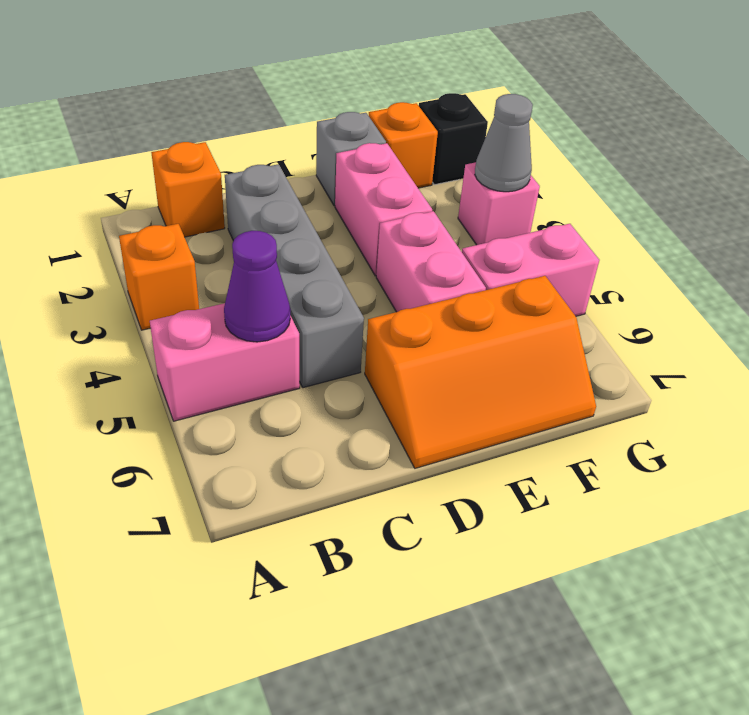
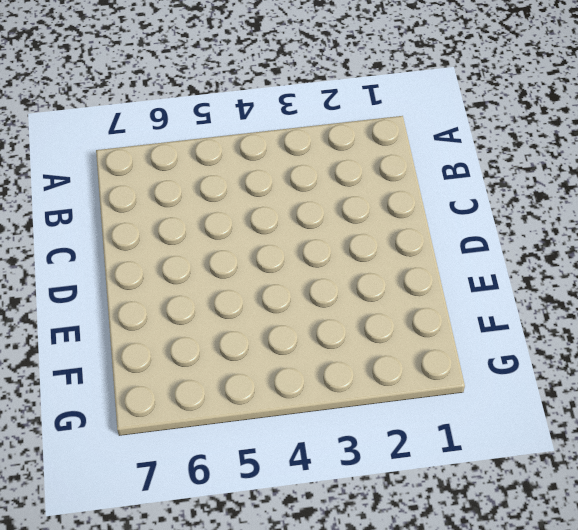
none -> orange 1x1 brick [119,224,199,330]
none -> pink 1x2 brick [150,303,300,421]
none -> orange 1x1 brick [151,142,225,237]

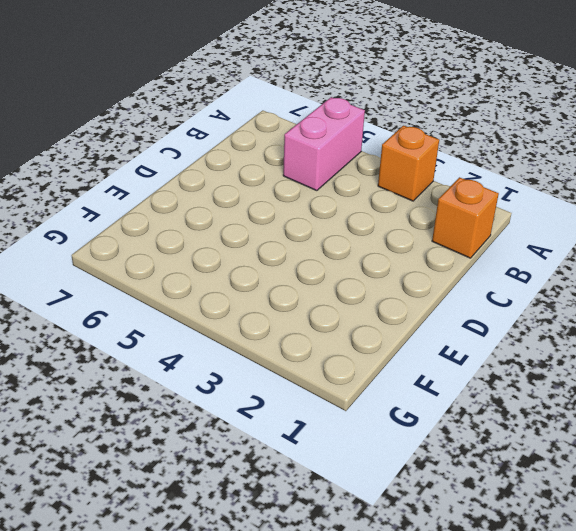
none -> grey 1x4 brick [225,164,364,388]
none -> orange 2x3 slope [365,276,596,468]
none -> grey 1x1 brick [316,112,386,206]

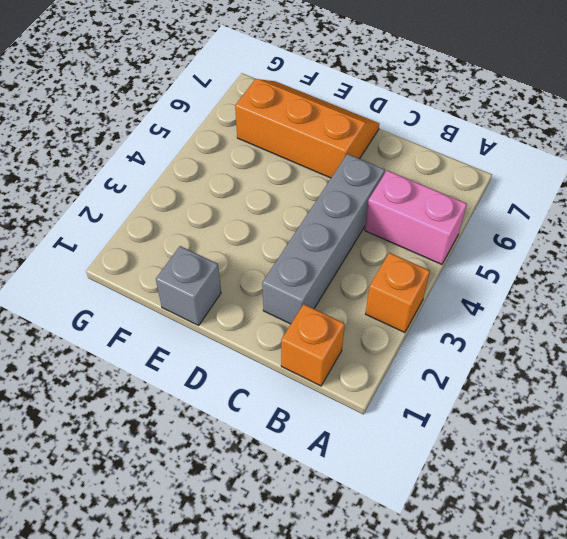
none -> pink 1x2 brick [335,143,432,276]
none -> pink 1x2 brick [376,211,486,312]
none -> orange 1x1 brick [369,102,438,188]

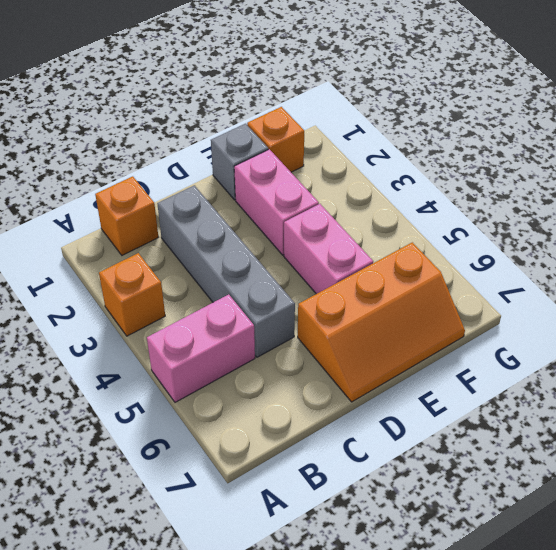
none -> pink 1x2 brick [462,224,599,316]
none -> black 1x1 brick [419,93,488,185]
none -> pink 1x1 brick [458,162,540,245]

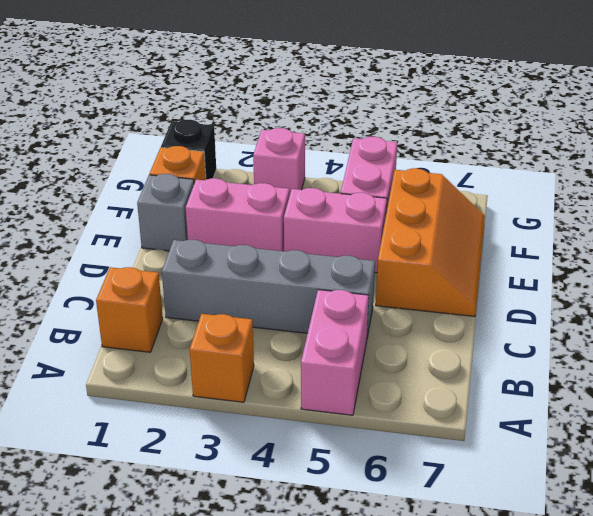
none -> purple 1x1 cone [224,231,290,342]
none -> grey 1x1 cone [475,94,533,192]

